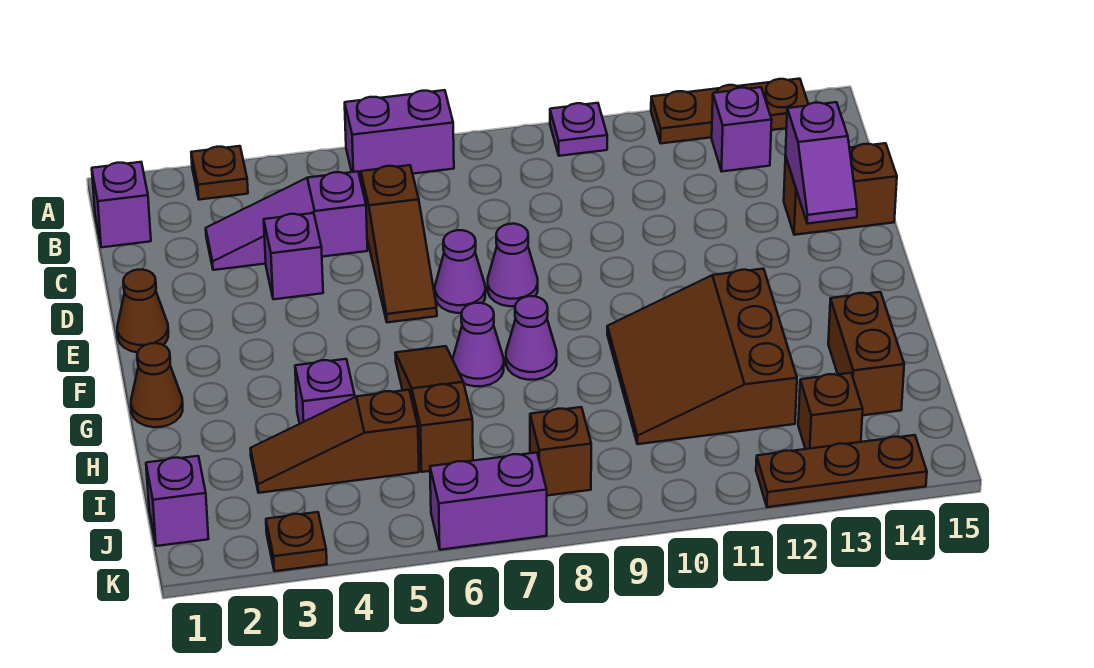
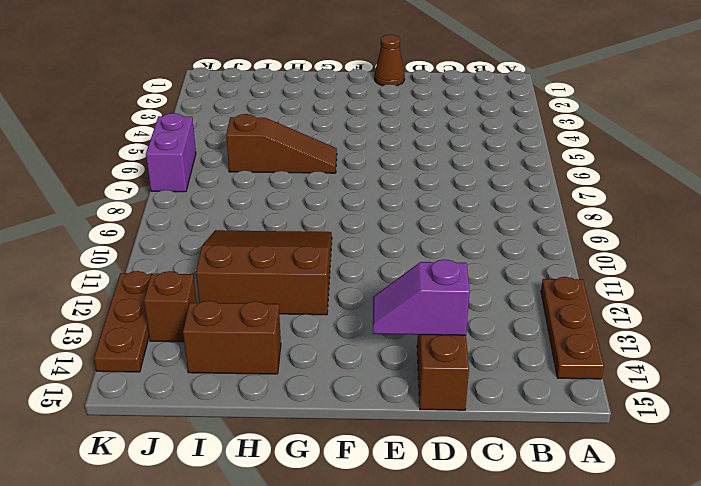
none -> brown 1x1 plate [191,146,248,200]
none -> purple 1x2 brick [345,90,454,180]
none -> purple 1x1 plate [550,103,607,156]

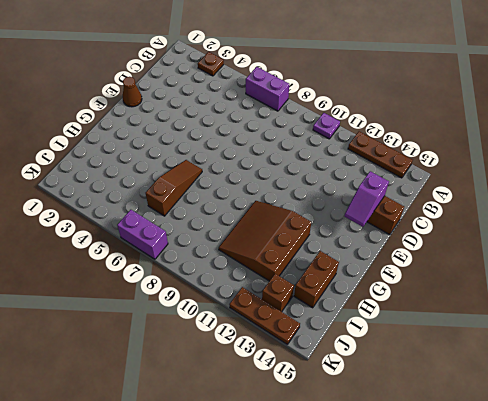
none -> purple 1x1 brick [92,162,151,247]
none -> purple 1x1 brick [712,87,772,171]
none -> purple 1x3 slope [206,172,367,270]

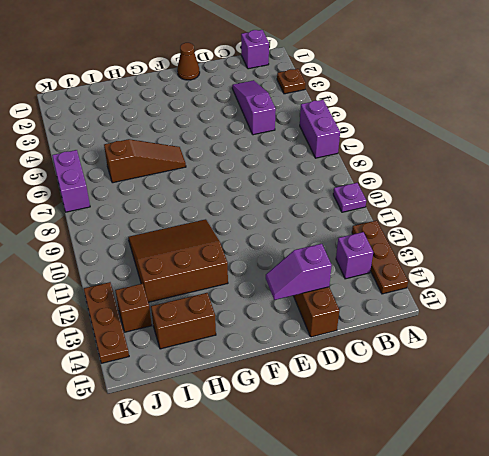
none -> brown 1x3 slope [361,165,437,322]
none -> purple 1x1 brick [264,213,323,299]
none -> purple 1x1 cone [435,230,485,313]

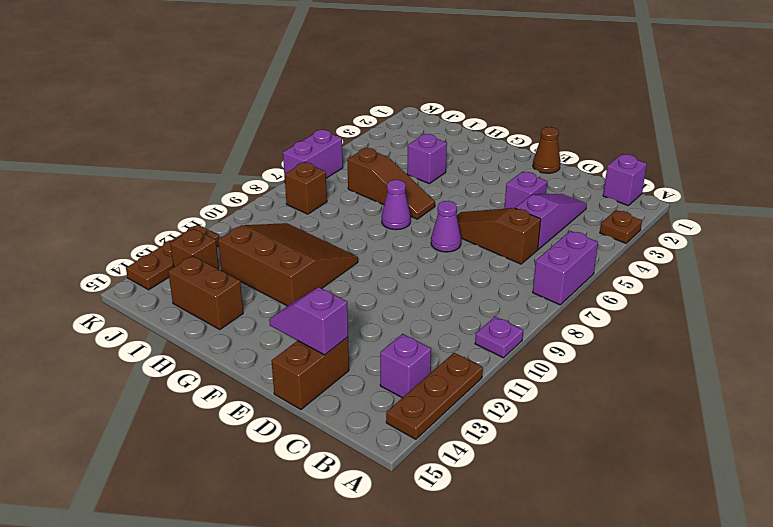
none -> purple 1x1 cone [488,224,538,306]
none -> brown 1x1 cone [131,343,183,427]
none -> purple 1x1 cone [506,296,557,380]

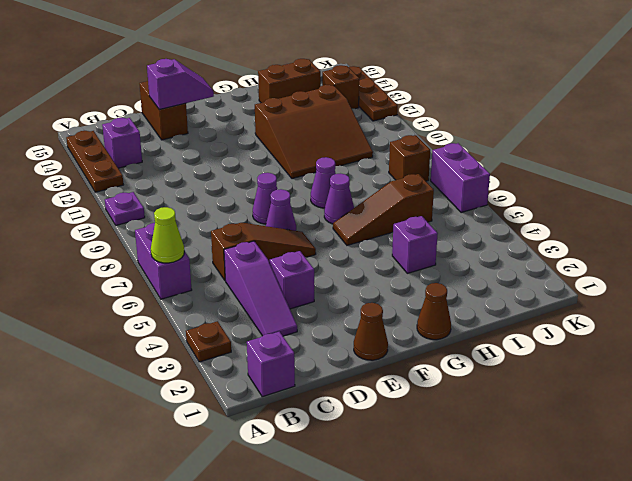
lime 1x1 cone [151,207,184,263] -> none
none -> brown 1x3 slope [250,390,419,493]
none -> purple 1x1 brick [146,456,208,546]
none -> brown 1x1 plate [266,512,327,571]

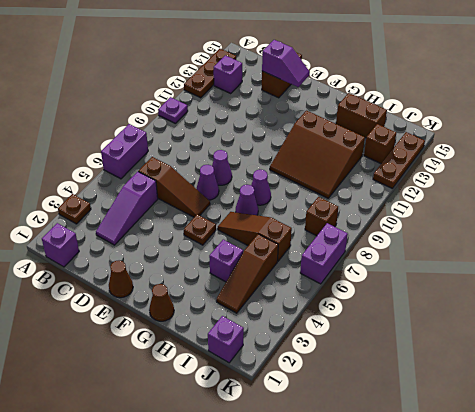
brown 1x1 plate [184,215,216,245] -> brown 1x1 plate moved to [266,512,327,571]
none -> purple 1x1 brick [264,213,323,299]

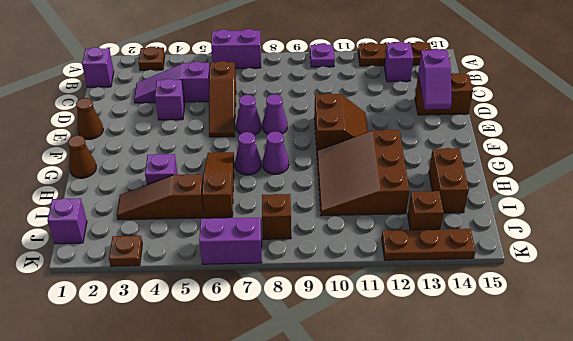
brown 2x2 slope [314,93,368,150] -> none

